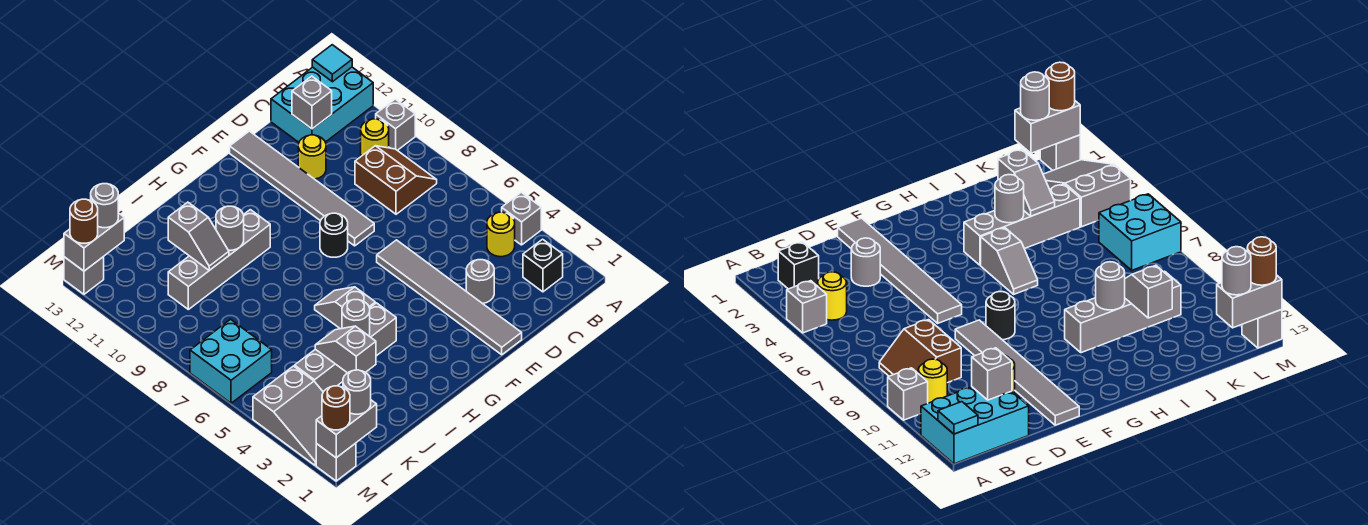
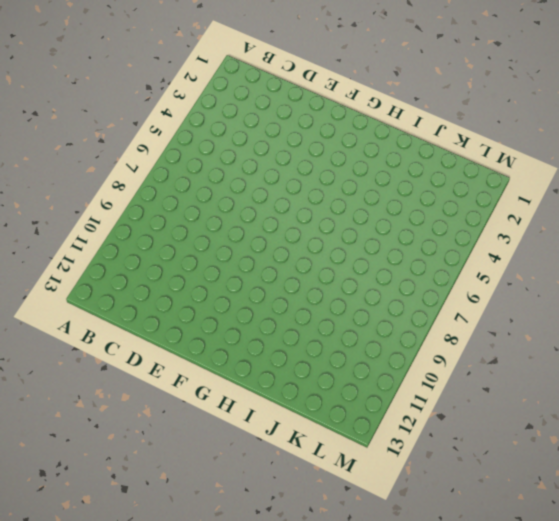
none -> grey 1x1 brick [502,192,541,245]
none -> grey 1x1 brick [376,99,415,150]
none -> cyan 2x3 brick [271,67,373,142]
none -> black 1x1 brick [523,239,563,292]

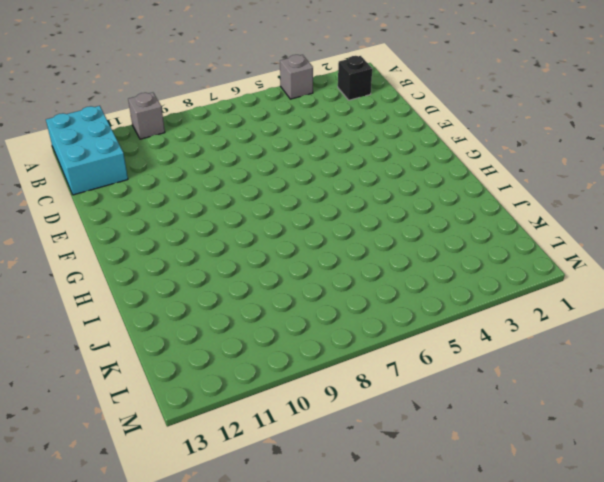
none -> yellow 1x1 round brick [487,212,515,257]
none -> brown 2x2 slope [355,146,437,214]
none -> yellow 1x1 round brick [361,119,389,156]
none -> grey 1x1 round brick [466,260,494,304]

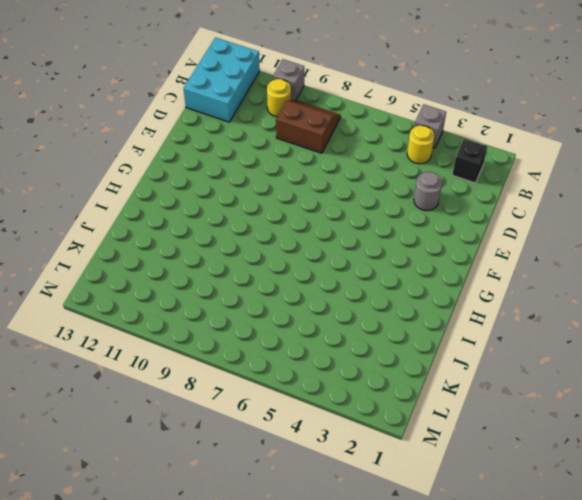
none -> yellow 1x1 round brick [298,135,326,179]
none -> grey 1x6 tile [377,240,522,355]
none -> grey 1x6 tile [230,131,374,246]
none -> black 1x1 round brick [320,213,348,257]

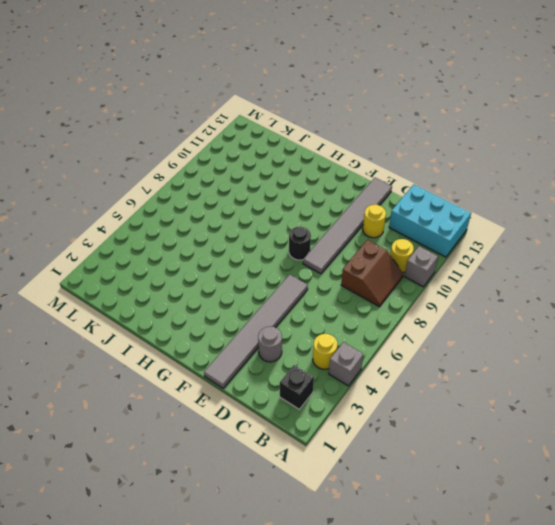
none -> grey 1x4 brick [295,303,396,392]
none -> grey 1x2 slope [315,287,375,329]
none -> grey 1x4 brick [168,210,270,309]
none -> grey 2x3 slope [253,366,323,465]

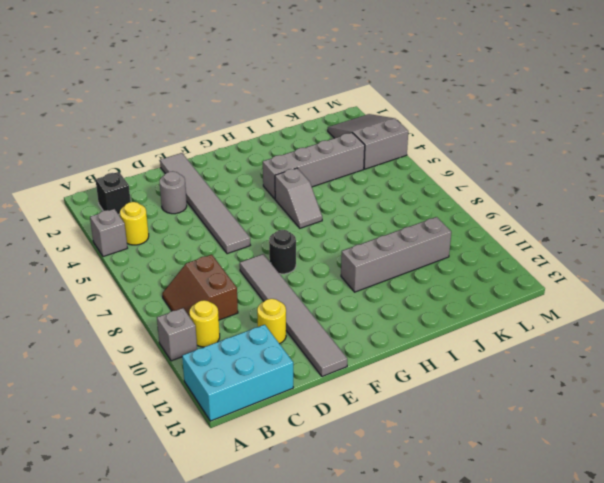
none -> cyan 2x2 brick [190,319,272,403]
none -> grey 1x1 brick [316,443,356,481]
none -> grey 1x1 brick [64,257,104,294]
none -> cyan 1x1 tile [312,45,352,82]

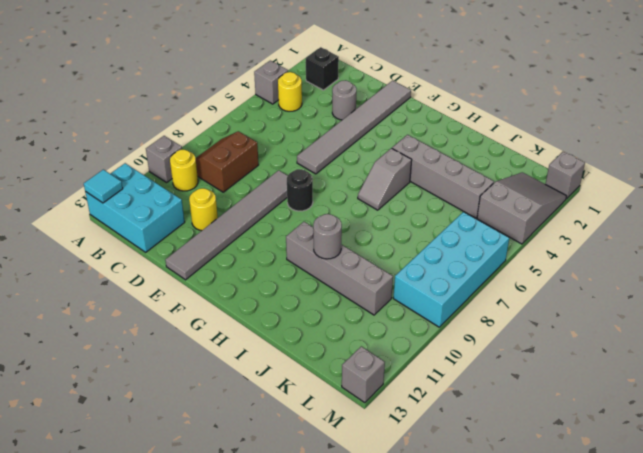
cyan 2x4 brick [393,212,509,327] -> cyan 2x2 brick [190,319,272,403]
none -> grey 1x1 brick [292,76,332,129]
none -> grey 1x1 round brick [342,300,370,336]
none -> grey 1x2 slope [315,326,376,373]
none -> grey 1x2 slope [168,202,229,270]

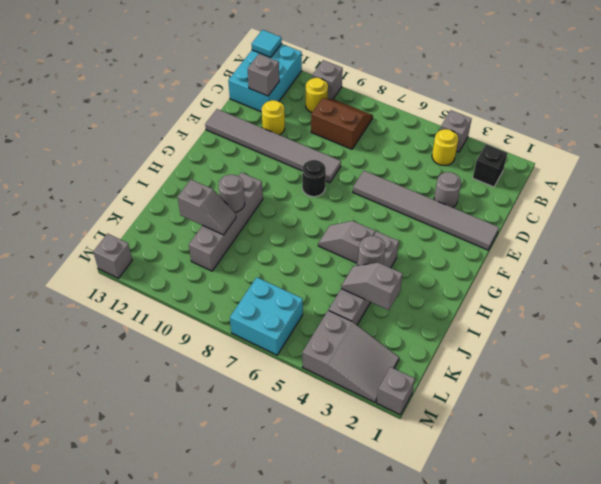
none -> grey 1x2 brick [316,400,377,458]
none -> grey 1x2 brick [64,213,124,271]
none -> grey 1x1 round brick [343,370,371,414]
none -> grey 1x1 round brick [91,184,118,228]

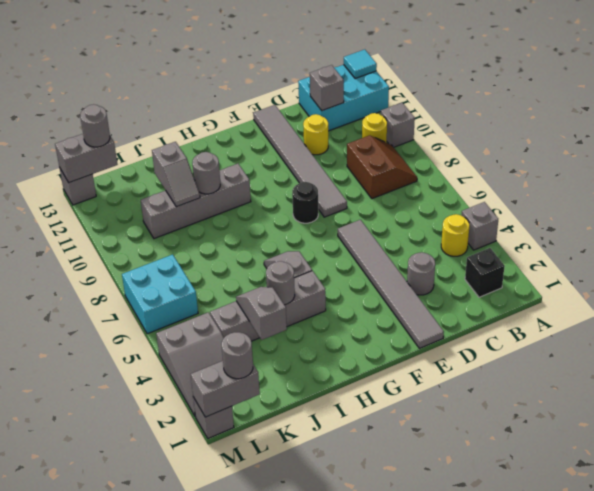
none -> brown 1x1 round brick [322,386,350,430]
none -> brown 1x1 round brick [70,199,98,243]

